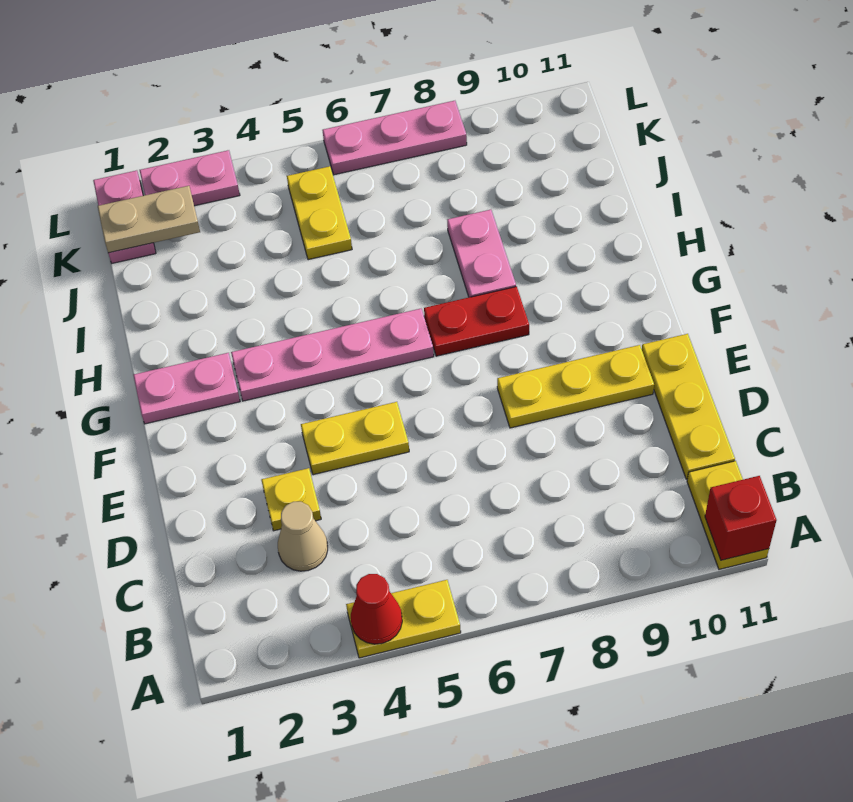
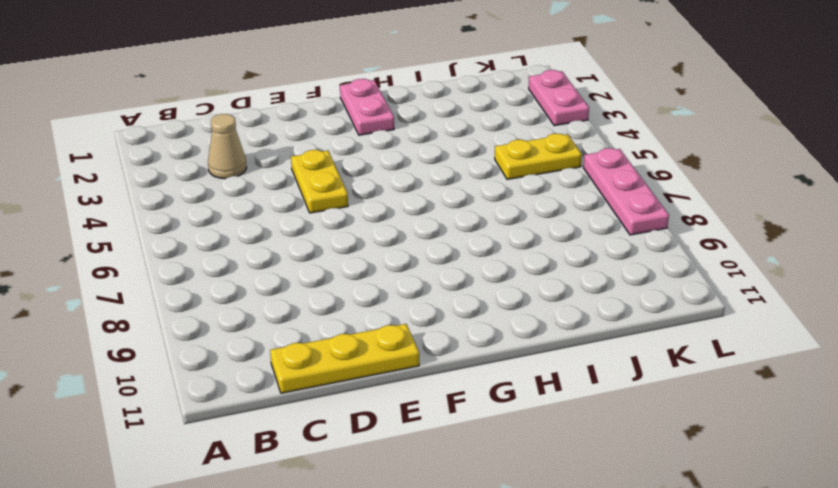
none -> yellow 1x2 plate [346,580,461,658]
none -> yellow 1x2 plate [687,461,769,569]
none -> yellow 1x1 plate [261,468,321,531]

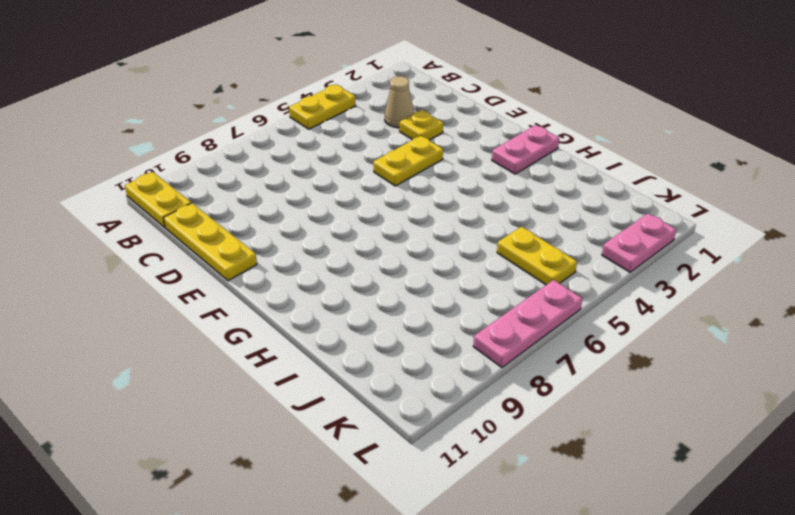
none -> yellow 1x3 plate [497,345,654,428]
none -> pink 1x4 plate [231,309,434,401]
none -> red 1x2 plate [424,287,529,356]

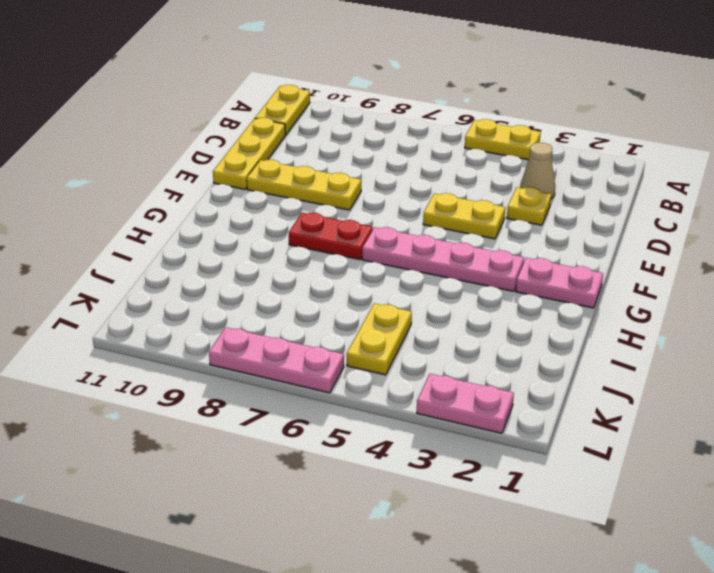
none -> pink 1x2 plate [447,210,516,297]
none -> pink 1x2 plate [93,170,156,263]
none -> red 1x1 cone [351,574,402,644]

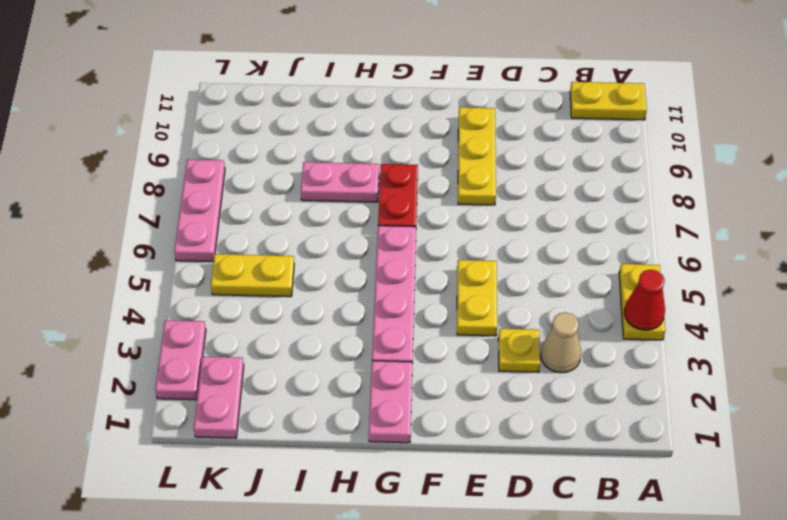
pink 1x2 plate [194,357,244,438] -> pink 1x2 plate turned to [93,170,156,263]
none -> yellow 1x3 plate [642,334,735,479]
none -> red 1x1 brick [705,476,777,560]
none -> tan 1x2 plate [98,186,200,253]

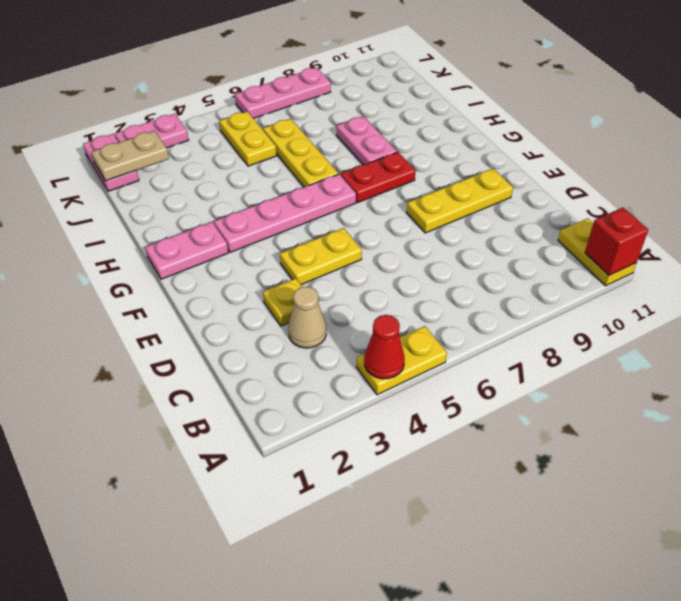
yellow 1x3 plate [263,119,338,187] -> yellow 1x3 plate moved to [642,334,735,479]

